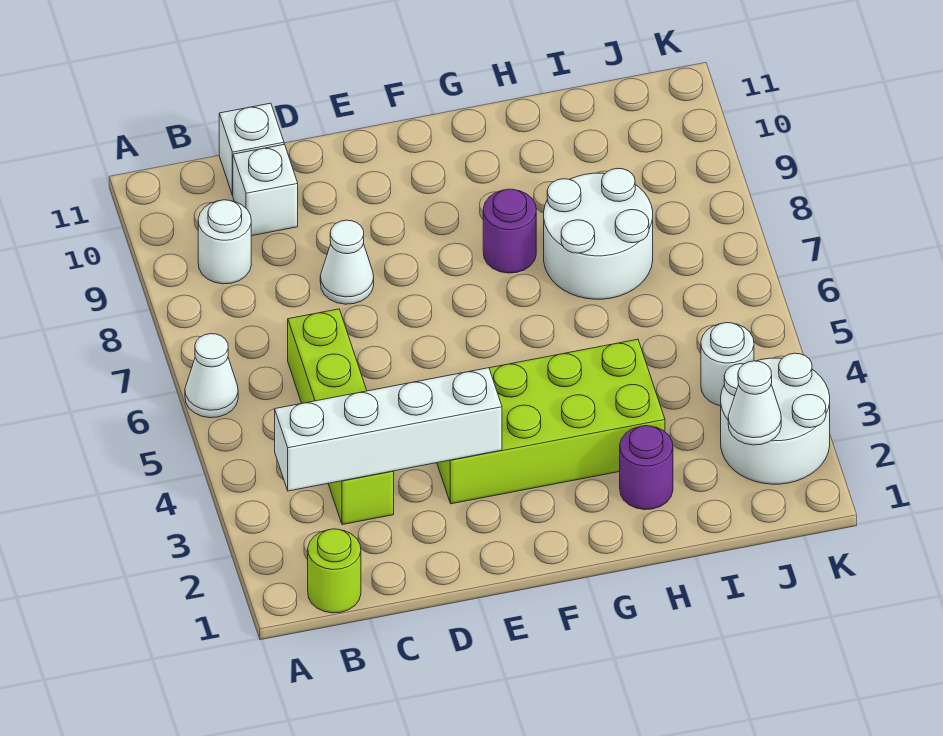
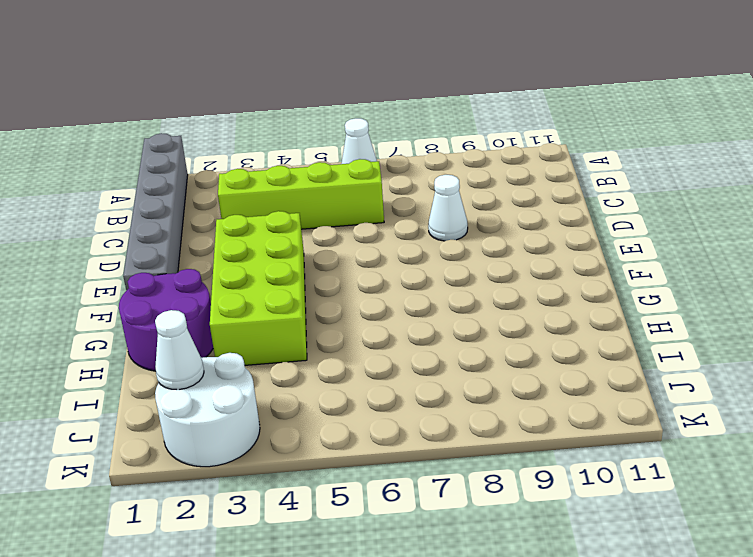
grey 1x6 brick [123,133,188,291] -> lime 1x1 round brick [308,529,361,613]
purple 2x2 round brick [119,269,213,371] -> purple 1x1 round brick [620,426,673,510]
none -> white 1x1 round brick [198,200,251,284]
none -> white 1x1 brick [233,144,298,236]
none -> white 1x1 brick [219,103,284,195]

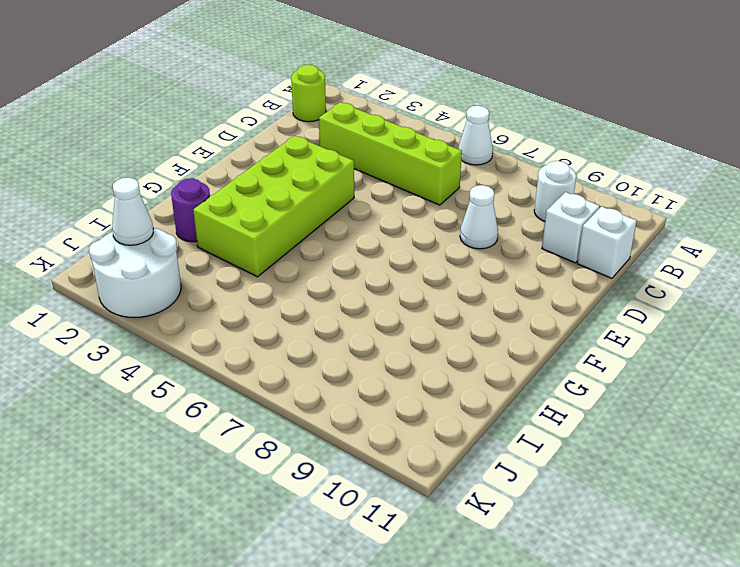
none -> purple 1x1 round brick [483,189,536,273]
none -> white 2x2 round brick [544,168,653,299]
none -> white 1x1 round brick [701,323,754,406]

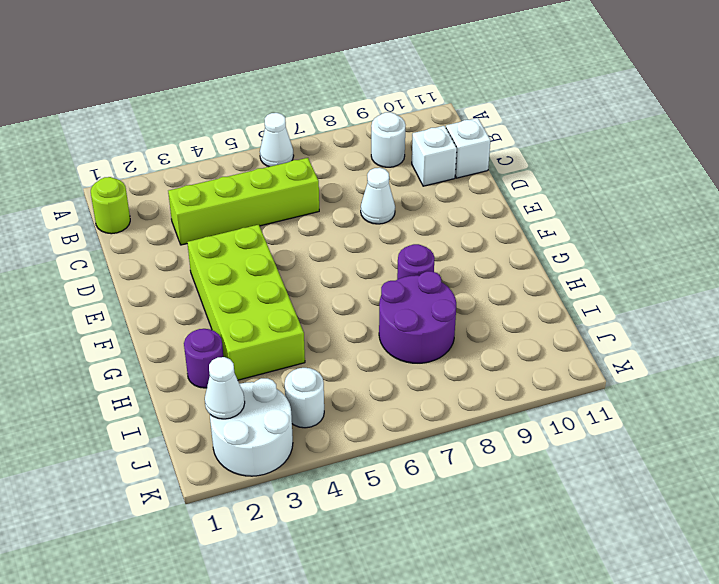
purple 2x2 round brick [379,271,456,363] -> white 2x2 round brick [544,168,653,299]
none -> white 1x4 brick [275,368,502,491]

